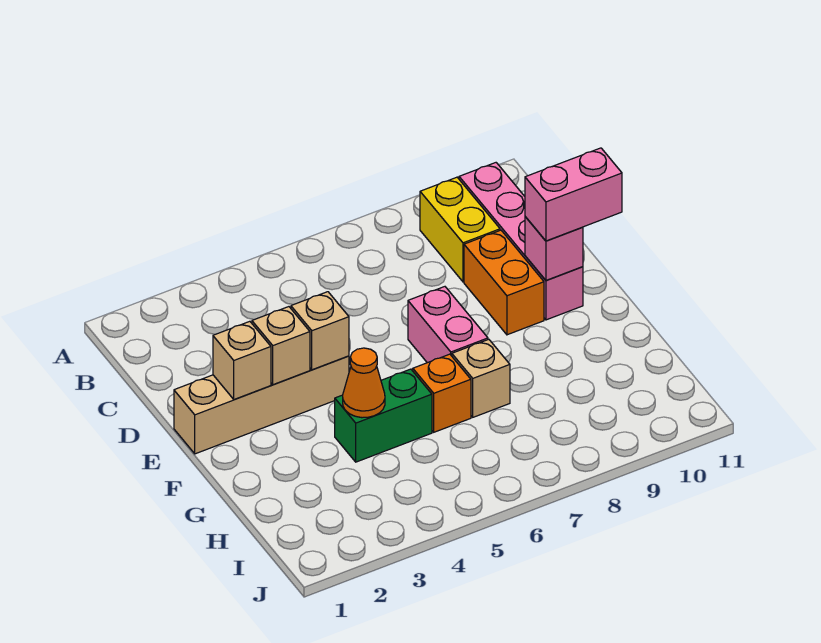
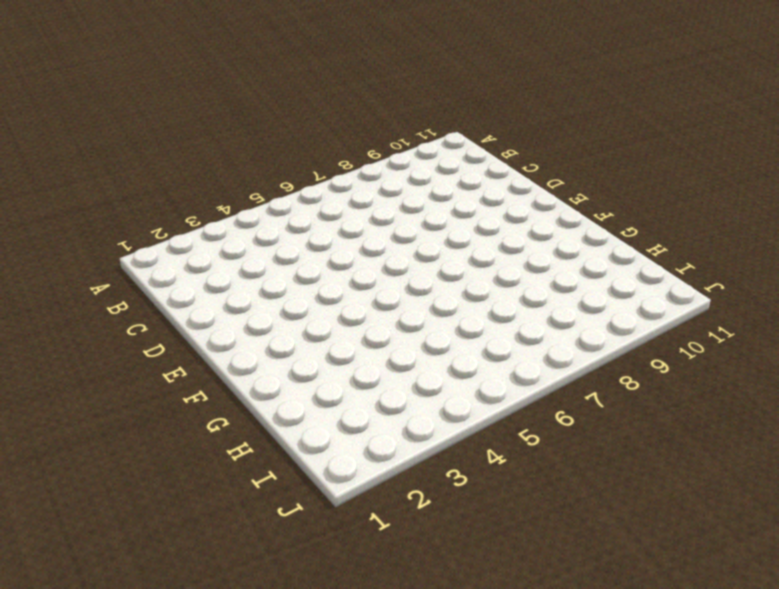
none -> yellow 1x2 brick [420,177,500,282]
none -> pink 1x4 brick [459,163,583,320]
none -> orange 1x2 brick [464,230,544,335]

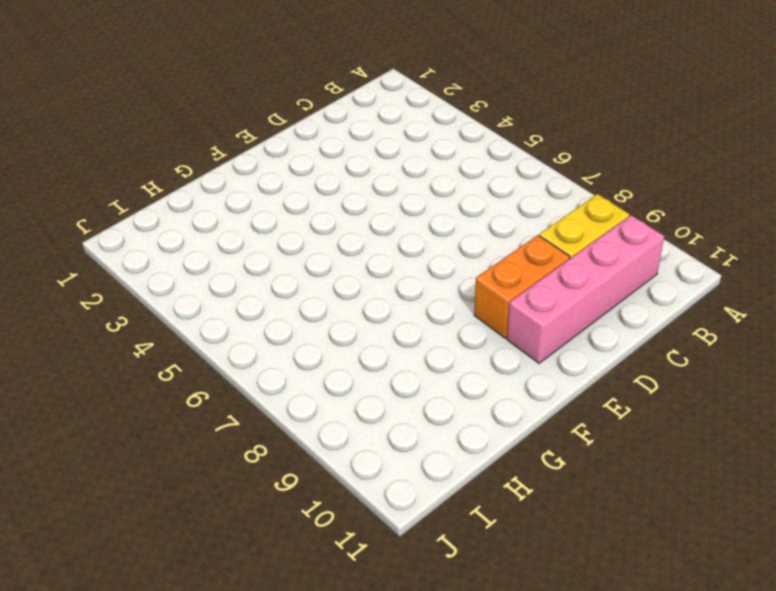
none -> tan 1x4 brick [174,356,349,454]
none -> pink 1x2 brick [408,287,488,363]
none -> green 1x2 brick [335,369,432,462]

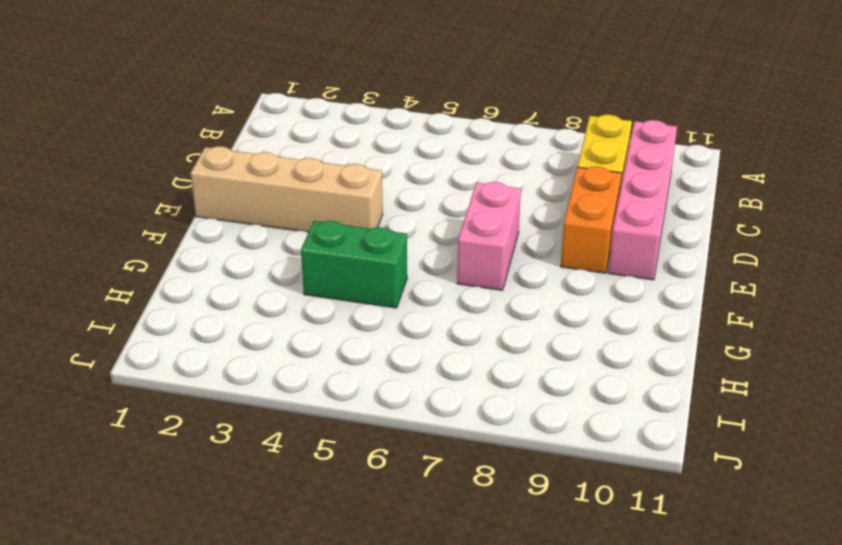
none -> orange 1x1 brick [413,354,471,432]
none -> tan 1x1 brick [452,339,510,417]
none -> tan 1x1 brick [213,321,271,400]

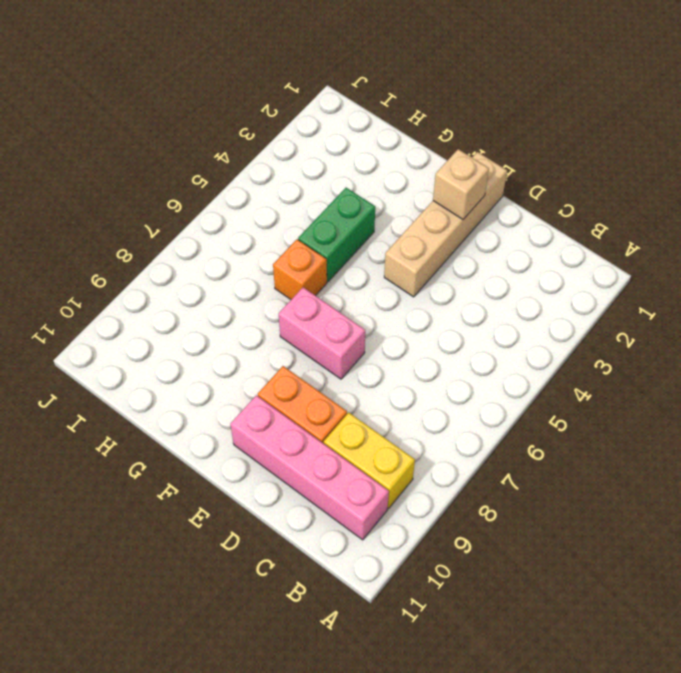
none -> tan 1x1 brick [452,339,510,417]
none -> tan 1x1 brick [252,307,310,385]
none -> tan 1x1 brick [291,292,349,370]

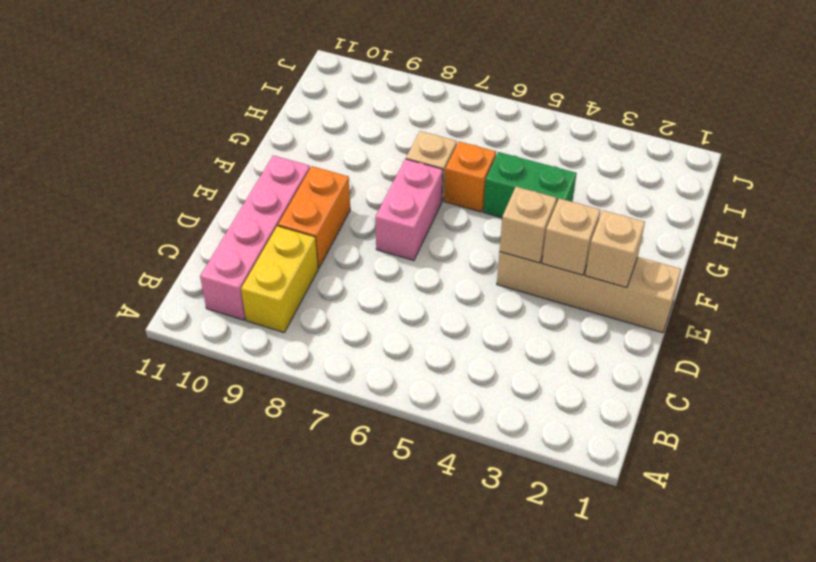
none -> pink 1x1 brick [525,217,583,280]
none -> orange 1x1 cone [343,348,385,418]
none -> pink 1x2 brick [525,148,622,241]

